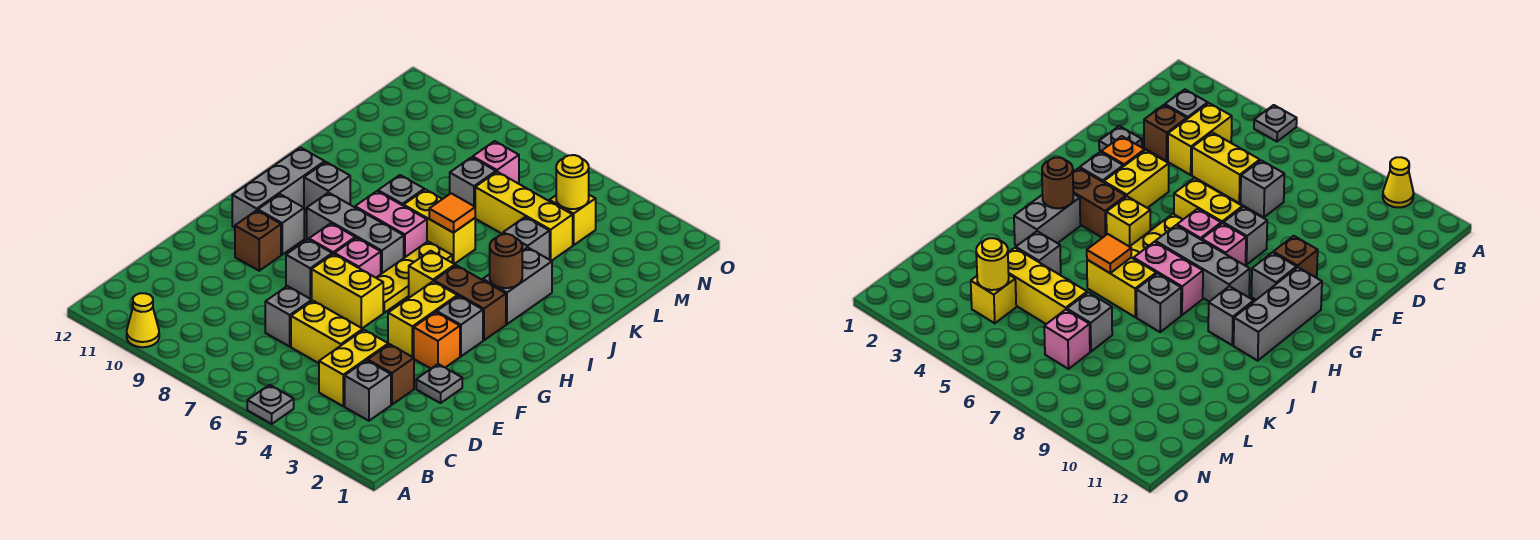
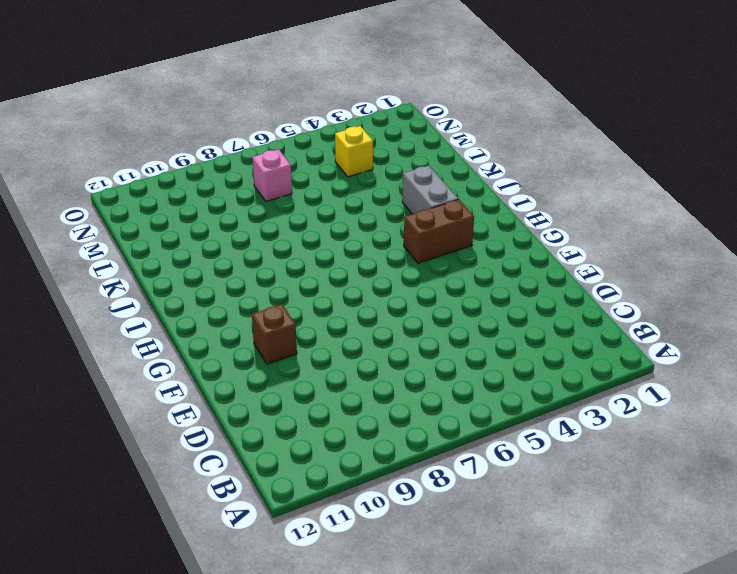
none -> grey 1x1 plate [247,385,294,424]
none -> yellow 1x1 cone [127,293,159,347]
none -> grey 1x1 brick [345,360,391,421]
none -> yellow 1x2 brick [319,330,388,406]

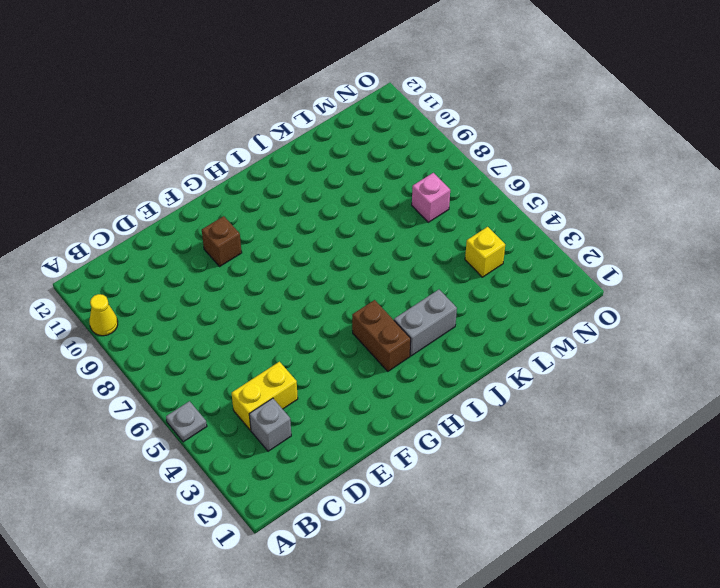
none -> brown 1x1 brick [368,344,414,405]
none -> yellow 1x2 brick [291,301,363,363]
none -> grey 1x1 brick [265,286,312,346]
none -> grey 1x1 plate [416,364,462,403]

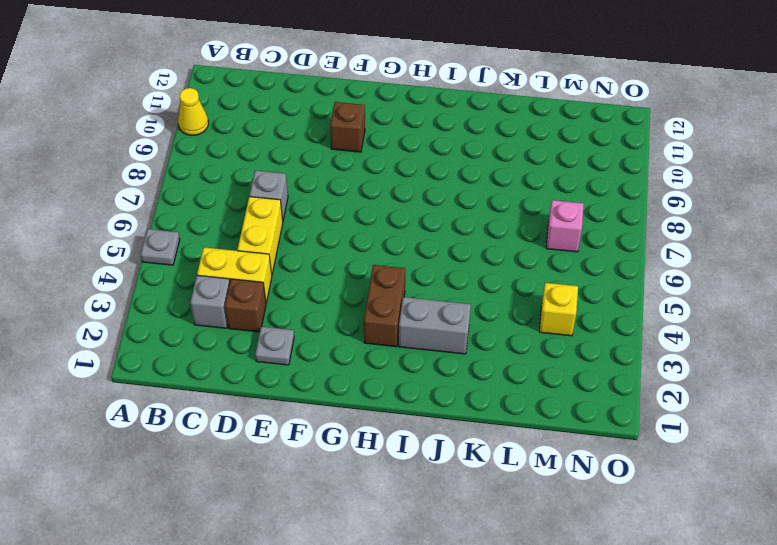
none -> orange 1x1 brick [413,312,460,369]
none -> yellow 1x2 brick [388,281,457,357]
none -> yellow 1x2 brick [311,254,383,328]
none -> grey 1x1 brick [286,240,332,299]

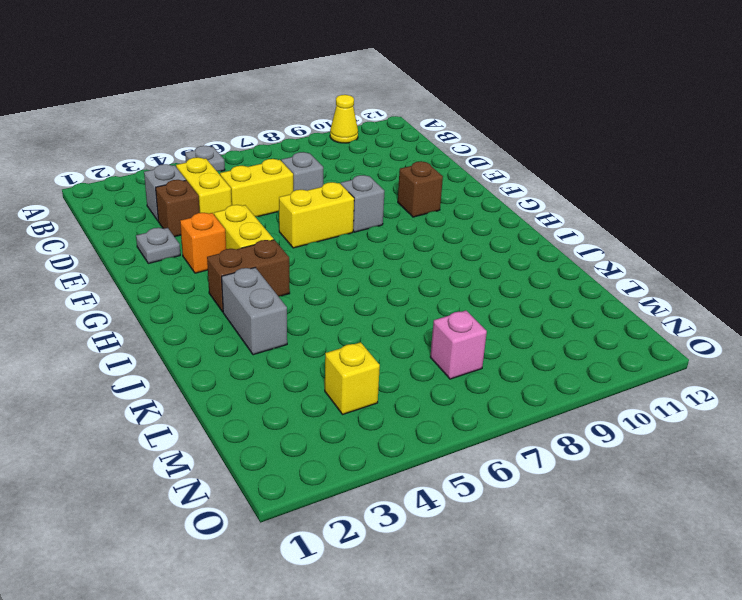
none -> grey 1x1 brick [437,296,483,356]
none -> yellow 1x3 plate [376,242,452,313]
none -> pink 1x1 brick [335,238,381,278]
none -> pink 1x1 brick [309,223,355,254]

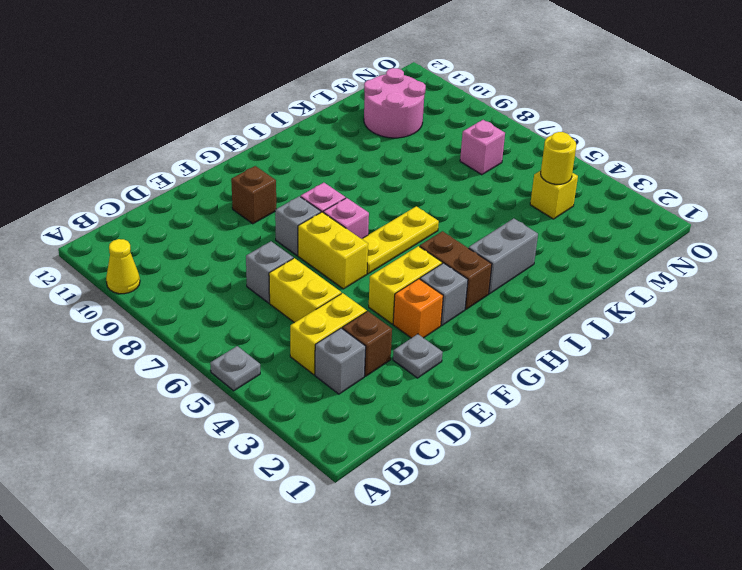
pink 2x2 round brick [364,68,426,138] -> none
none -> grey 1x1 brick [258,194,304,255]
none -> grey 1x3 brick [232,147,325,228]
none -> yellow 1x1 brick [409,251,455,298]
none -> grey 1x3 brick [307,193,404,274]

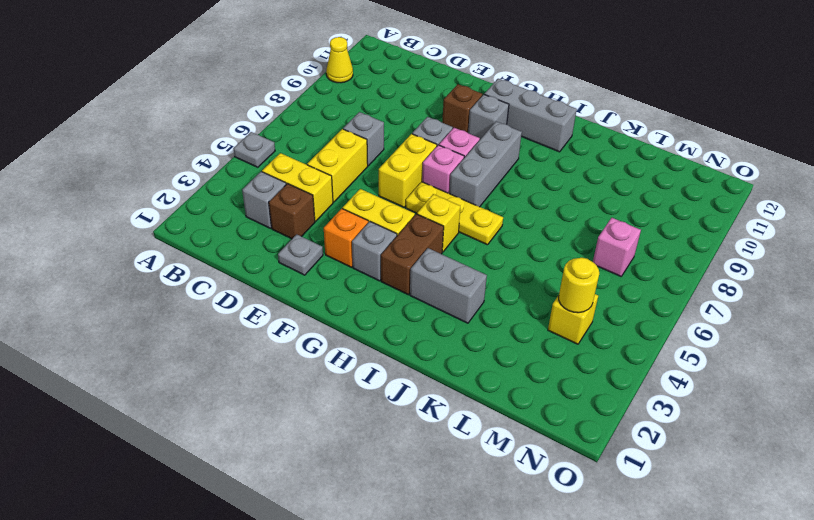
none -> pink 1x2 brick [355,191,427,258]
none -> grey 1x1 brick [304,162,350,210]
none -> yellow 1x2 brick [404,189,475,264]
none -> grey 1x1 brick [378,175,424,206]

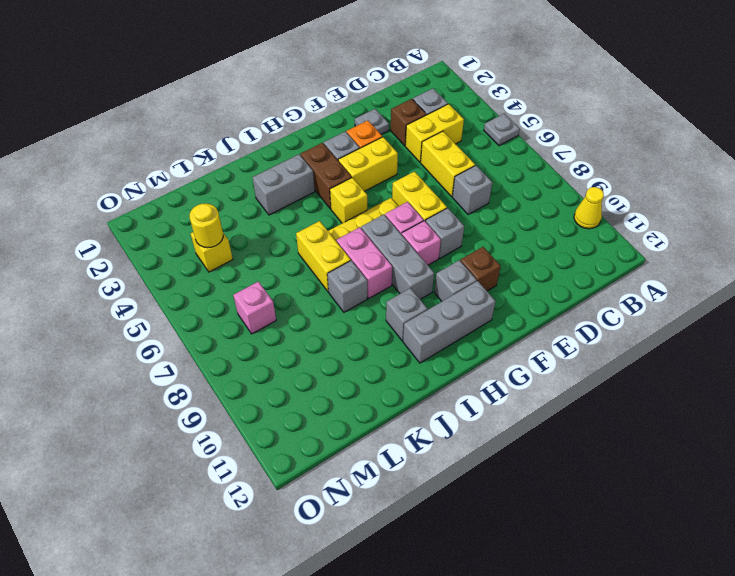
none -> grey 1x1 brick [503,217,550,260]
none -> yellow 1x3 brick [475,172,573,261]
none -> grey 1x1 brick [450,157,496,206]
none -> brown 1x1 round brick [490,234,522,288]

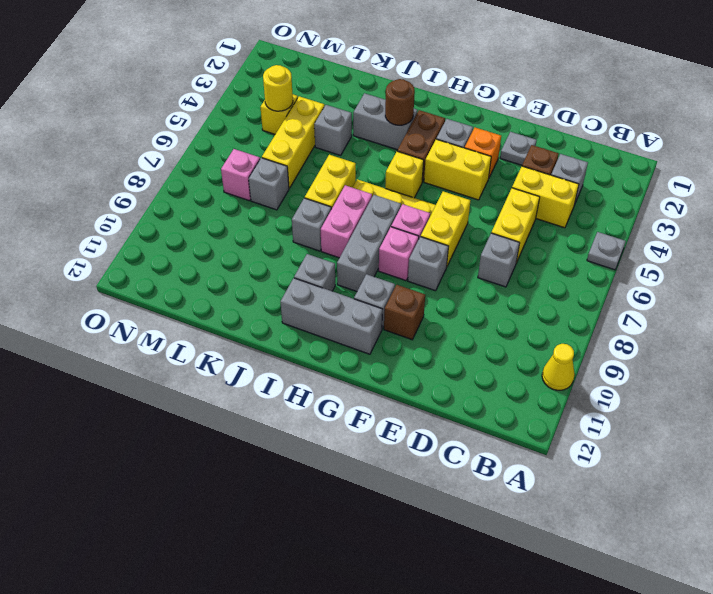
none -> orange 1x1 tile [429,193,475,233]

